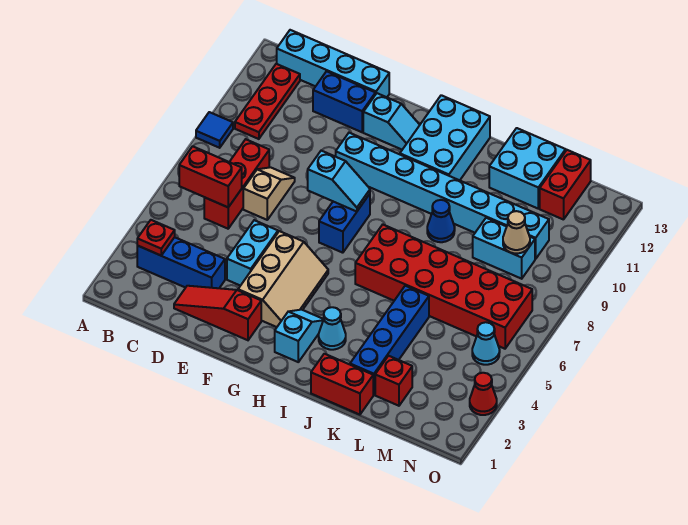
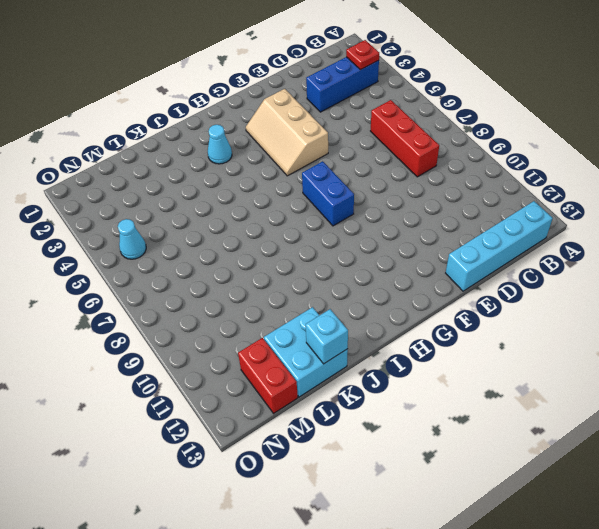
cyan 1x1 brick [306,309,348,364] -> none
none -> blue 1x1 tile [196,112,233,148]
none -> red 1x3 plate [235,64,300,139]
none -> red 1x3 slope [174,286,261,340]
none -> tan 1x2 slope [243,167,295,220]

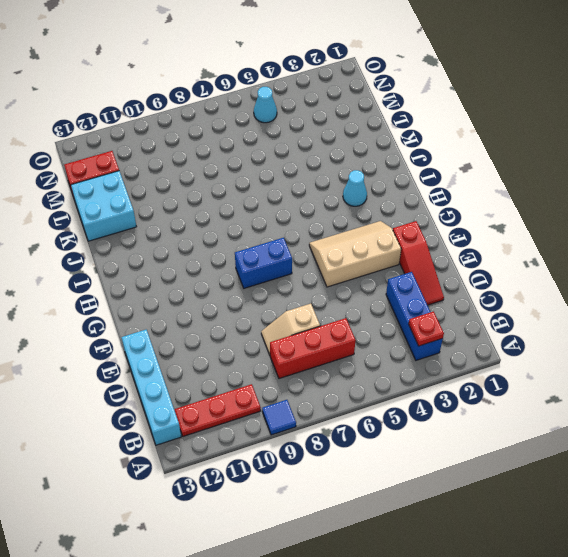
none -> blue 1x2 brick [313,71,376,132]
none -> cyan 1x2 brick [227,220,278,286]
none -> cyan 1x8 brick [336,133,549,259]
none -> cyan 1x2 slope [363,93,420,150]

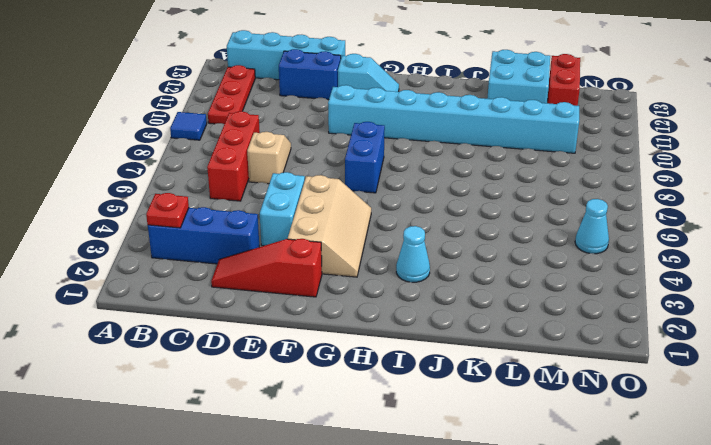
none -> cyan 1x2 slope [275,310,324,362]
none -> cyan 2x3 brick [400,95,490,180]
none -> red 2x6 brick [355,225,532,349]
none -> red 1x2 brick [311,354,373,415]

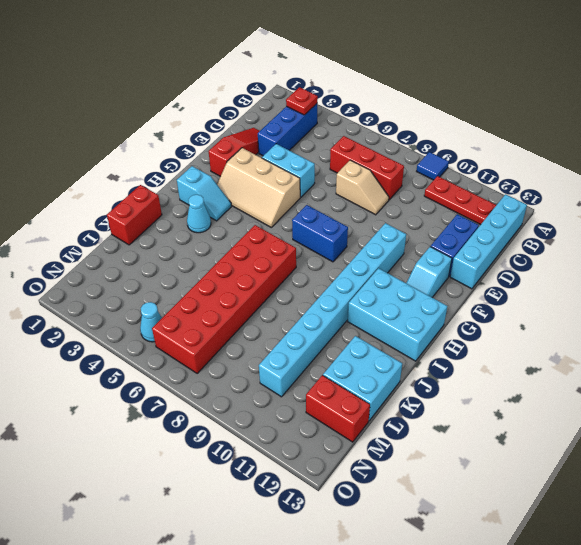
none -> blue 1x1 cone [427,200,455,242]
none -> blue 1x4 brick [350,286,429,395]
none -> red 1x1 brick [375,356,412,406]
none -> cyan 1x2 brick [473,218,535,279]

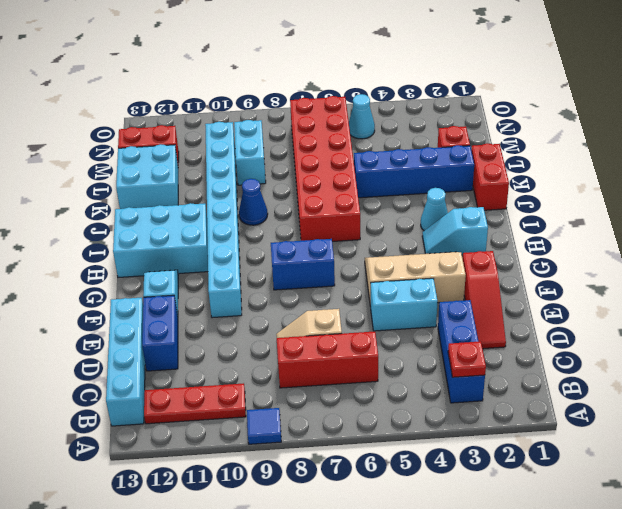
none -> red 1x1 cone [470,373,497,415]
none -> red 1x2 brick [179,146,242,207]
none -> cyan 1x2 slope [308,150,370,212]
none -> tan 1x1 cone [503,211,530,254]

